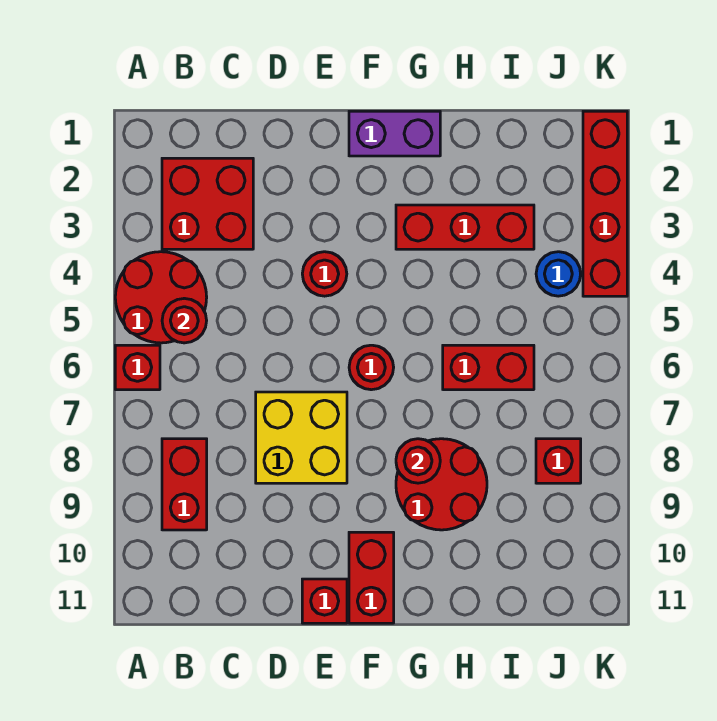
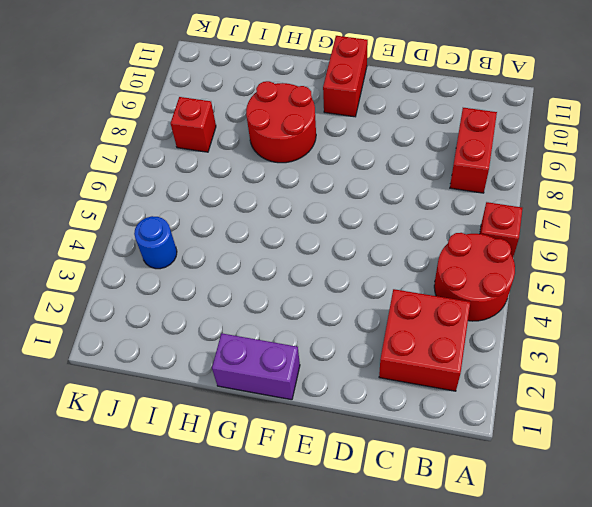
none -> yellow 2x2 brick [256,392,347,483]
none -> red 1x1 round brick [302,252,347,296]
none -> red 1x1 brick [302,579,347,623]

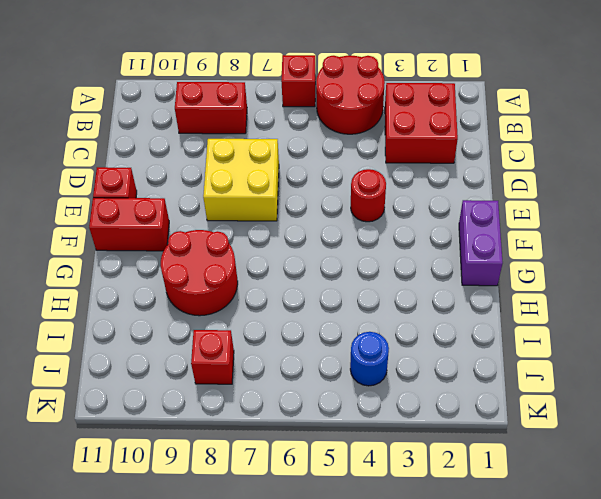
none -> red 1x1 round brick [349,345,394,390]
none -> red 1x3 brick [396,205,534,249]
none -> red 1x2 brick [443,345,534,390]

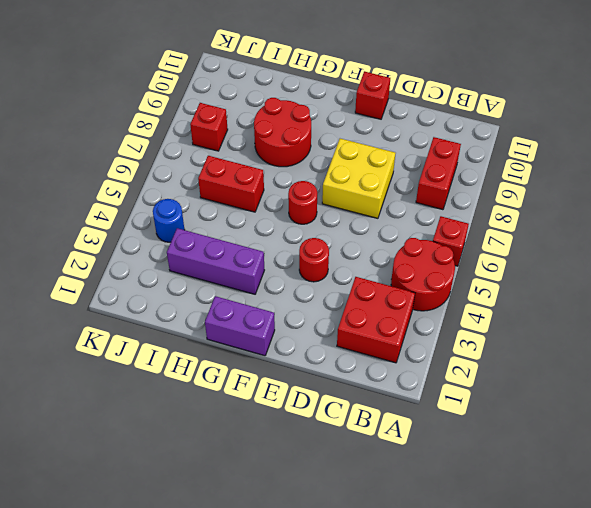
purple 1x3 brick [167,228,264,294] -> red 1x3 brick [396,205,534,249]
none -> red 1x2 brick [349,532,394,623]
none -> red 1x4 brick [583,111,627,296]
none -> red 1x1 round brick [162,298,207,343]

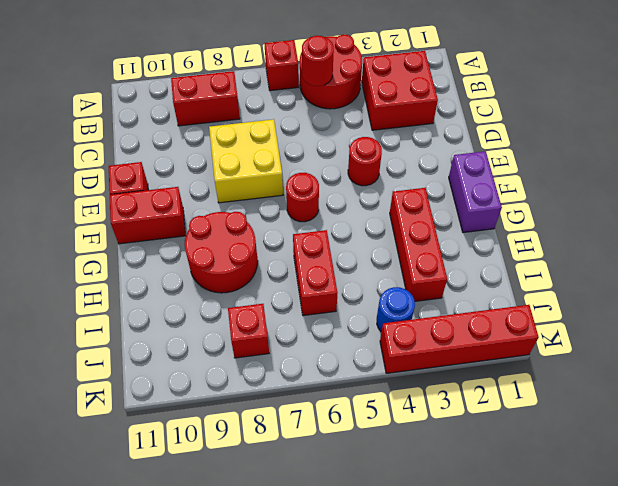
none -> red 1x1 round brick [396,439,440,483]

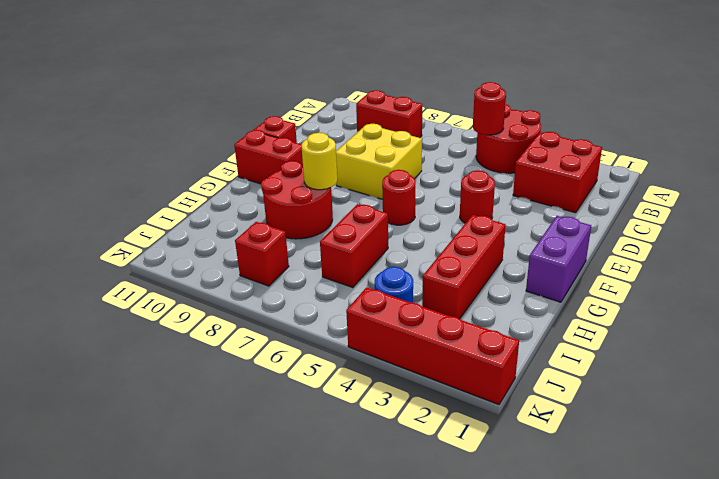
yellow 1x1 round brick [302,133,337,190] -> red 1x1 round brick [396,439,440,483]
none -> red 1x1 brick [115,345,160,390]

